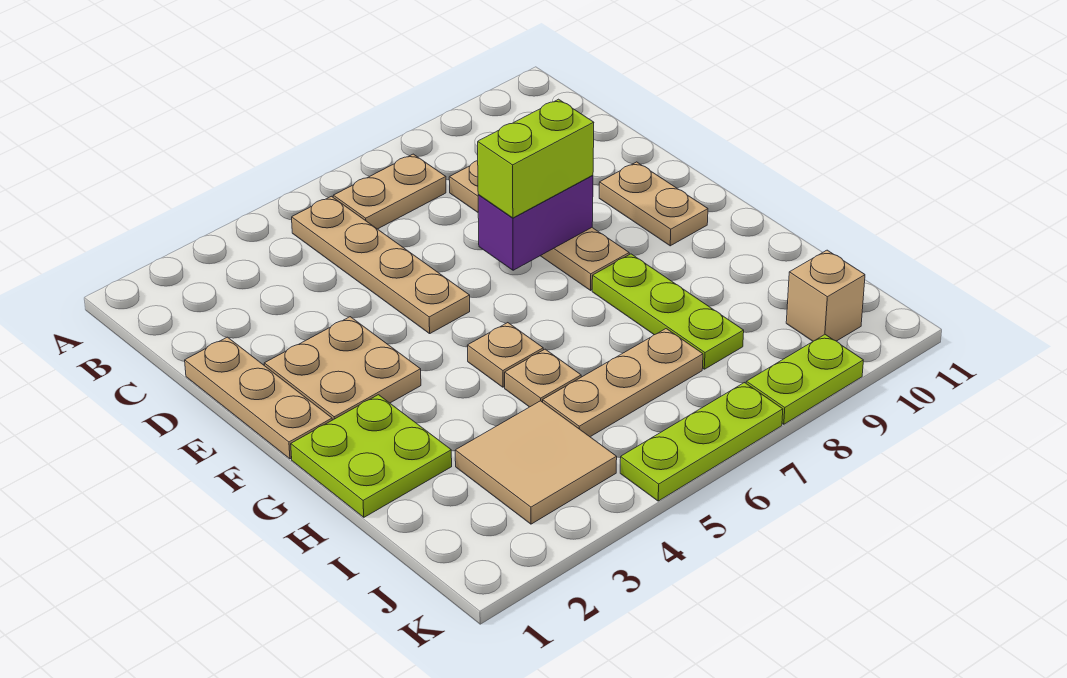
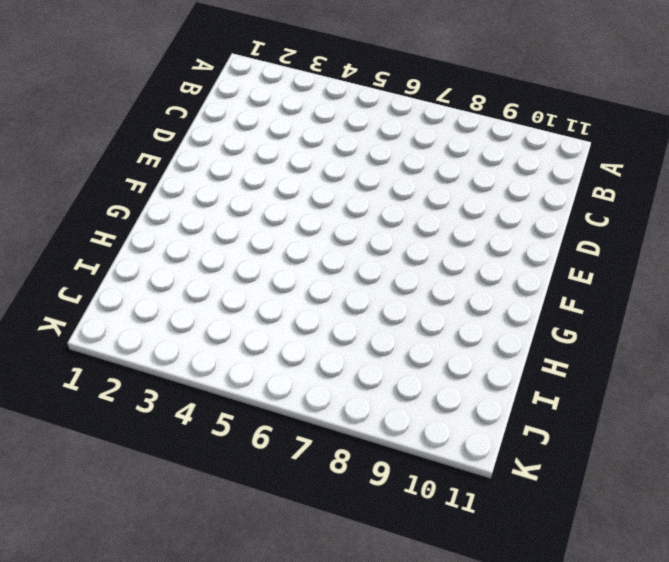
none -> tan 1x4 plate [292,196,470,334]
none -> tan 1x2 plate [333,154,446,229]
none -> tan 1x4 plate [449,161,629,290]

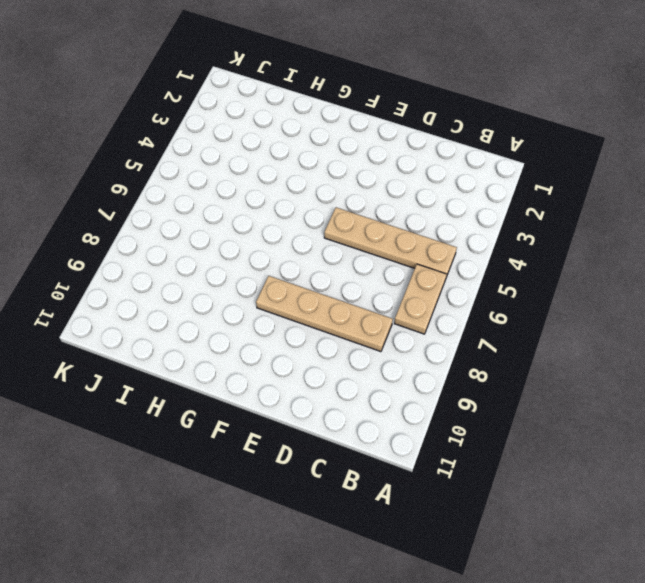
none -> tan 1x3 plate [185,337,332,459]
none -> tan 2x2 plate [264,317,421,420]
none -> tan 1x2 plate [599,162,708,246]

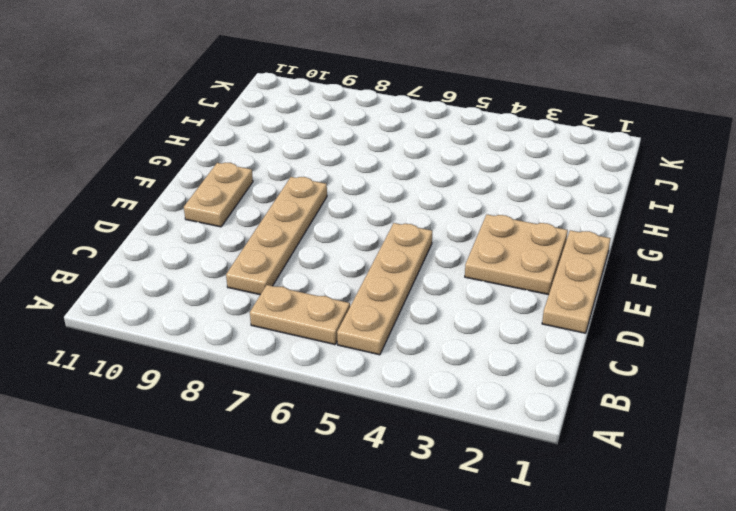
none -> lime 2x2 plate [291,395,452,517]
none -> tan 1x1 plate [467,323,543,387]
none -> lime 1x3 plate [592,254,744,369]

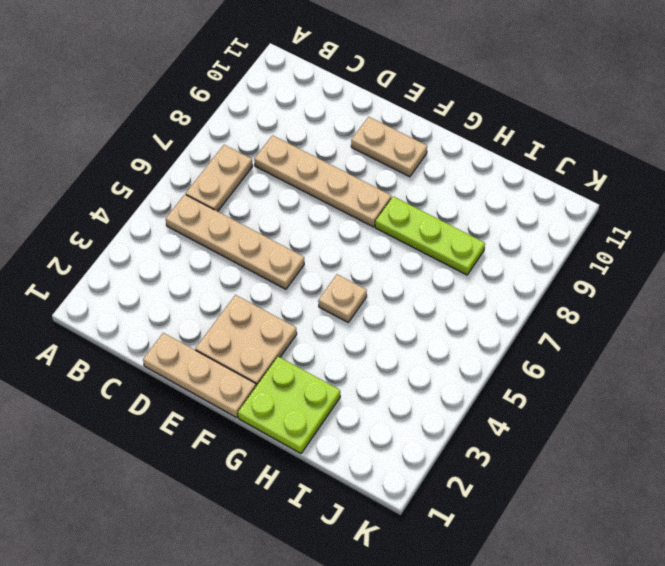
none -> tan 1x1 plate [505,349,581,407]
none -> tan 2x2 tile [455,401,617,524]
none -> tan 1x3 plate [543,329,703,437]

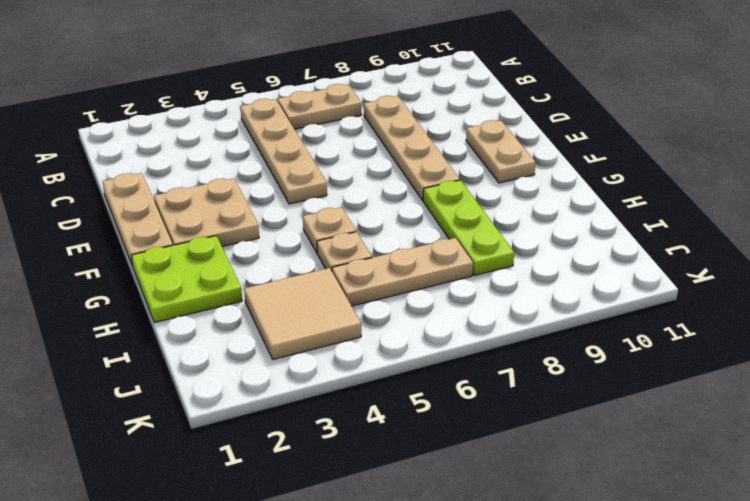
none -> tan 1x1 brick [786,250,865,341]
none -> lime 1x3 plate [620,383,783,501]
none -> lime 1x2 plate [746,335,863,424]

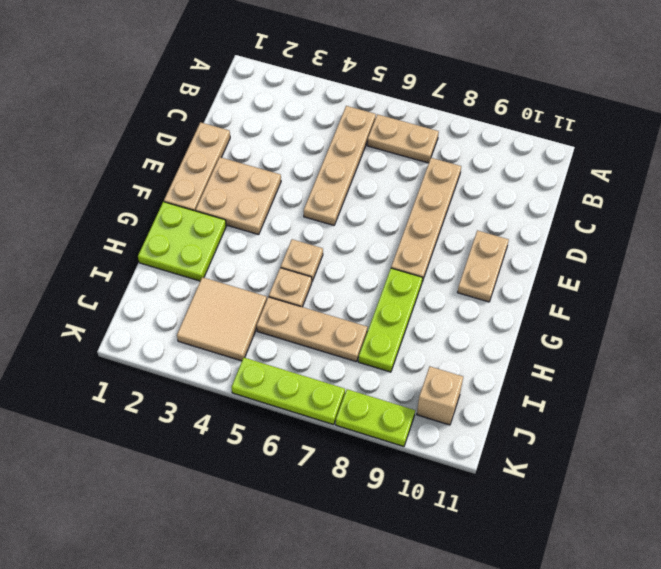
none -> purple 1x2 brick [478,175,593,270]
none -> lime 1x2 brick [478,99,594,218]

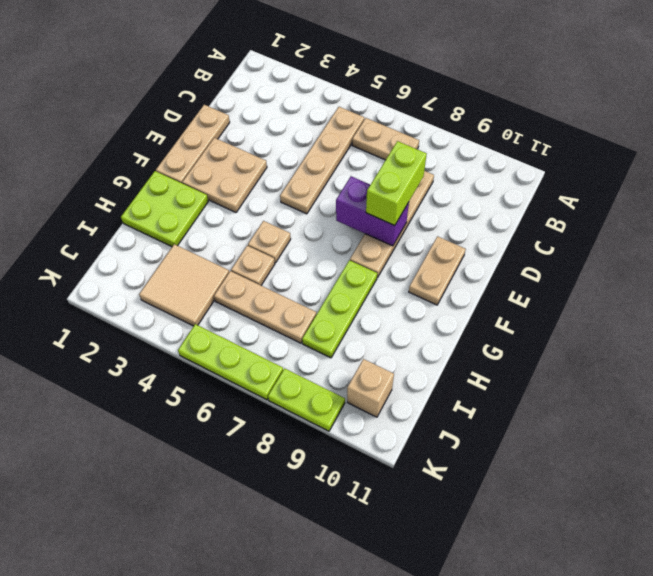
lime 1x2 brick [366,141,427,226] -> lime 1x2 brick turned to [478,99,594,218]

